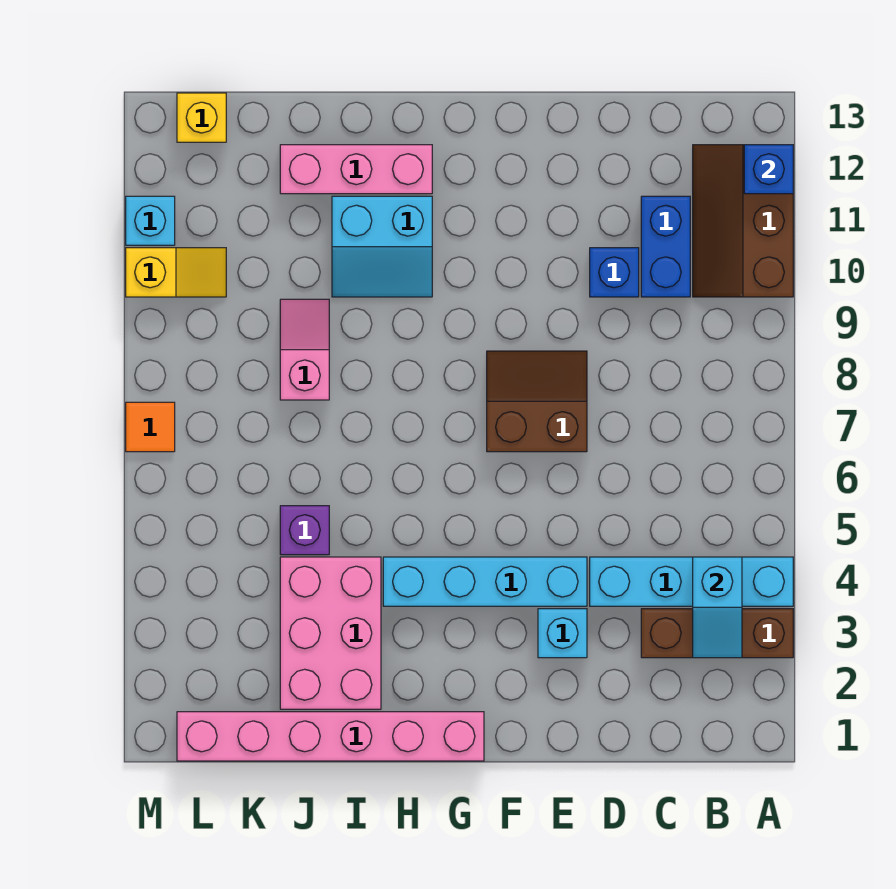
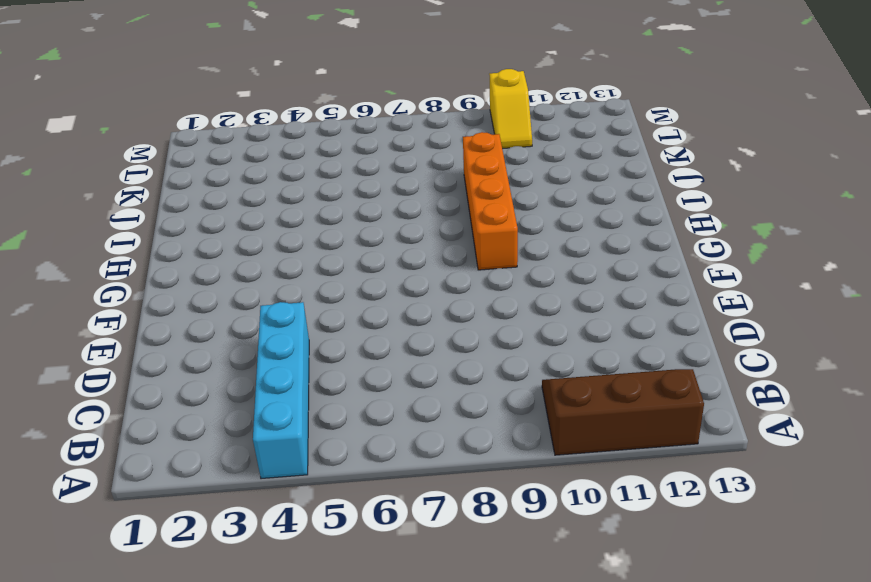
orange 1x4 brick [463,132,518,270] -> pink 1x2 slope [280,299,329,400]
none -> brown 1x3 brick [641,609,793,658]
none -> blue 1x2 brick [641,196,690,297]
none -> blue 1x1 brick [590,248,639,297]

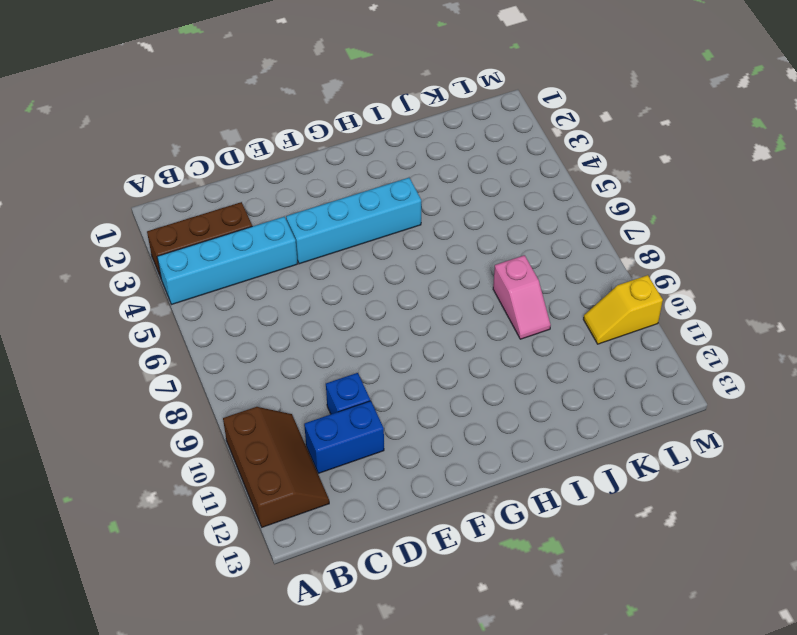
blue 1x2 brick [304,401,384,473] -> blue 1x2 brick turned to [641,196,690,297]
none -> cyan 1x1 brick [538,609,587,658]
none -> brown 2x2 slope [487,351,587,452]
none -> pink 1x6 brick [177,712,484,761]

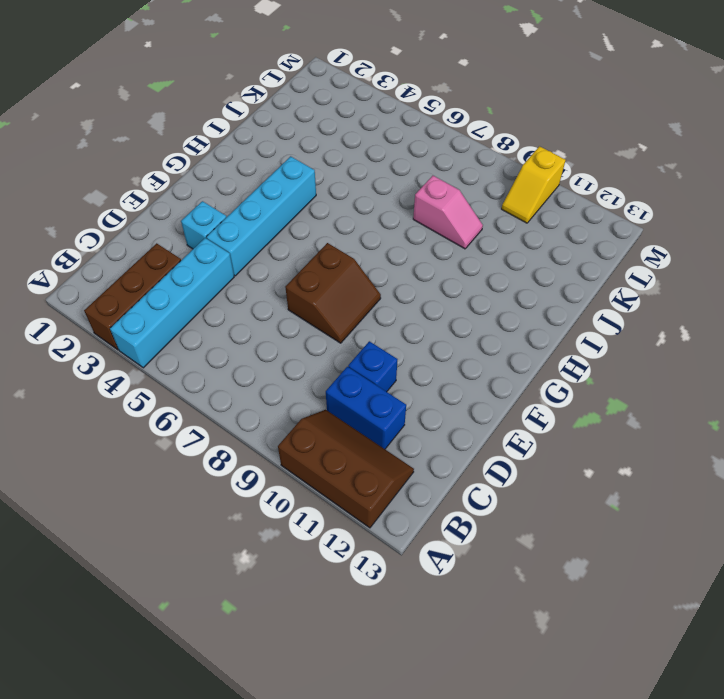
none -> pink 1x6 brick [177,712,484,761]
none -> cyan 2x2 slope [332,196,432,297]
none -> pink 1x3 brick [280,145,432,194]

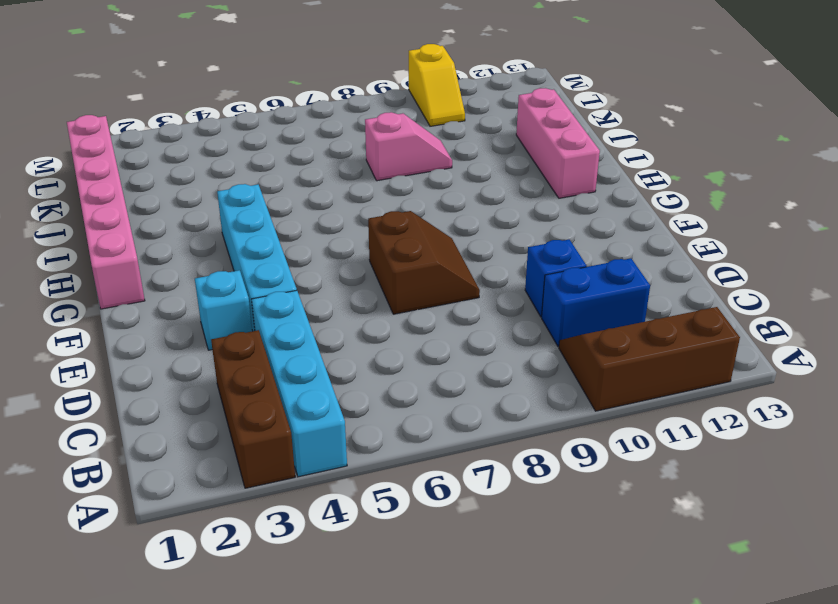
none -> cyan 2x2 slope [332,196,432,297]
none -> pink 2x3 brick [280,557,381,709]
none -> purple 1x1 brick [280,506,329,555]

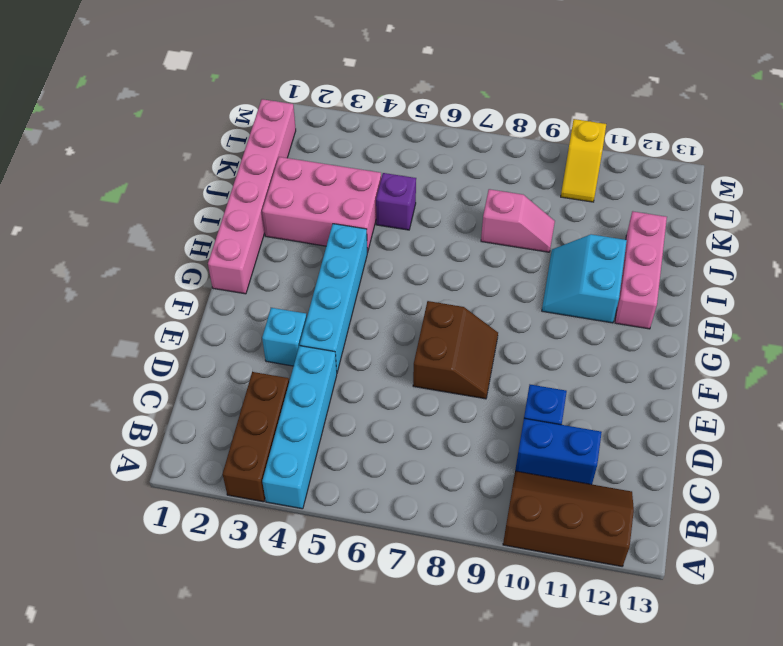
none -> yellow 1x1 brick [177,93,226,142]
none -> orange 1x1 tile [126,402,175,452]
none -> cyan 1x1 brick [126,196,175,245]

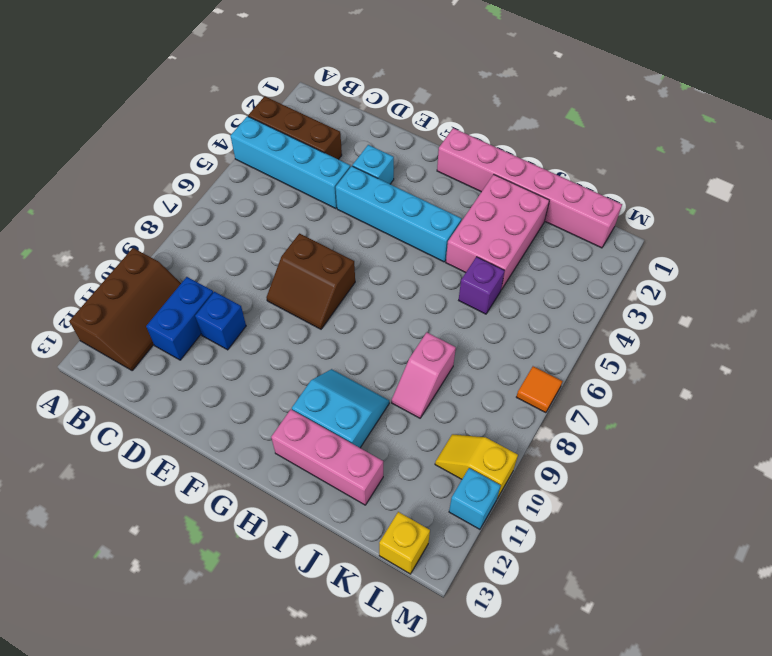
none -> blue 1x1 brick [744,145,793,194]
none -> cyan 1x2 slope [693,557,742,658]

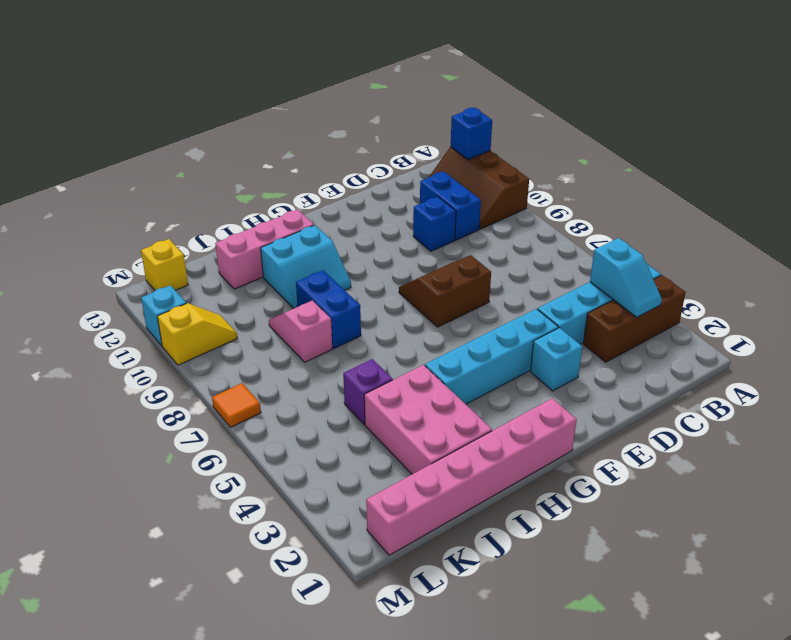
blue 1x2 brick [296,270,361,348] -> none

